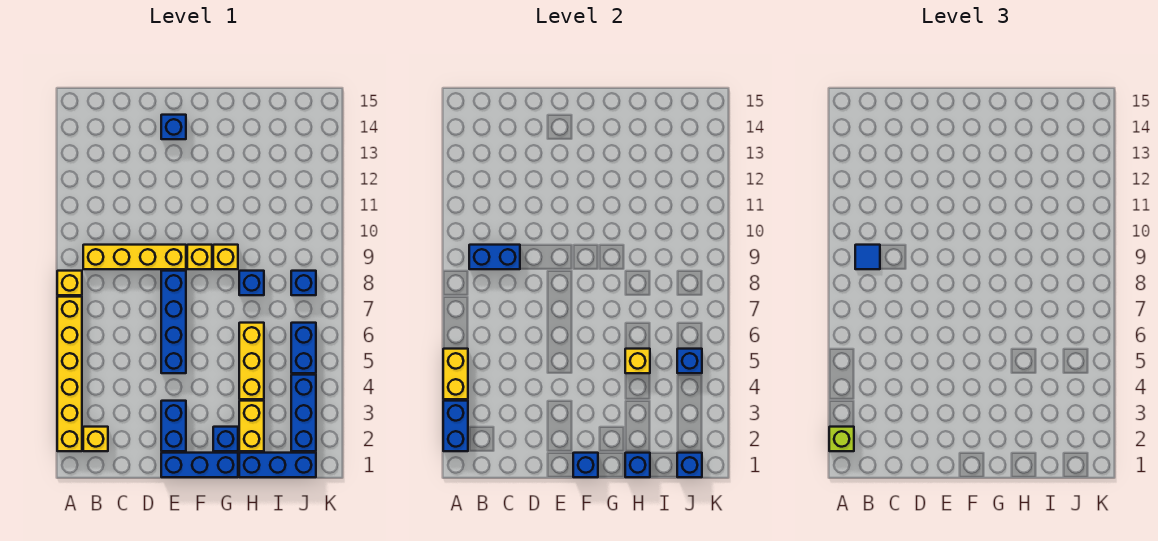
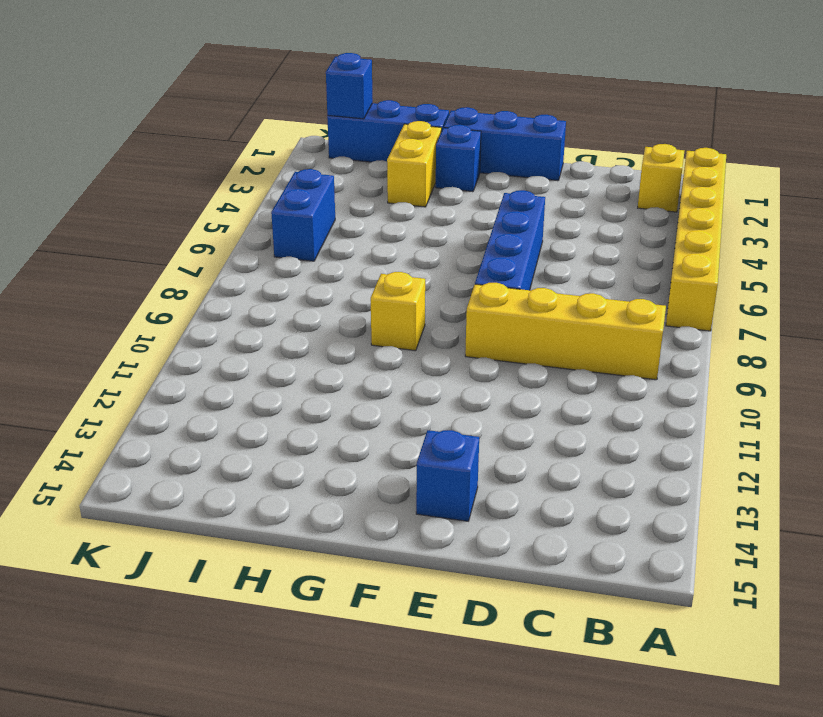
none -> yellow 1x1 brick [57,271,82,295]
none -> blue 1x2 brick [161,401,186,451]
none -> yellow 1x1 brick [187,245,212,269]

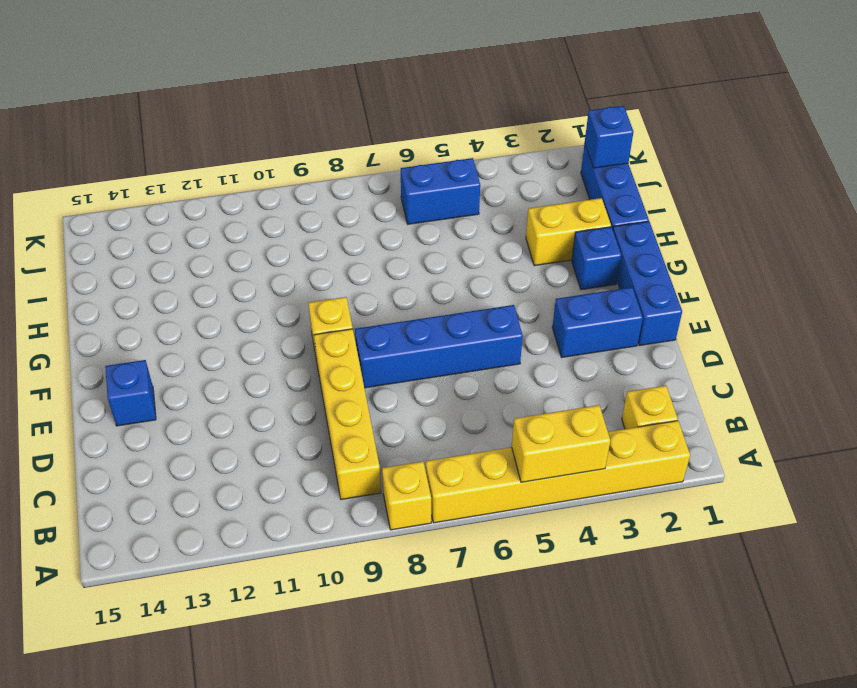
none -> yellow 1x1 brick [213,245,238,269]
none -> yellow 1x3 brick [239,323,264,399]
none -> blue 1x1 brick [239,271,264,295]

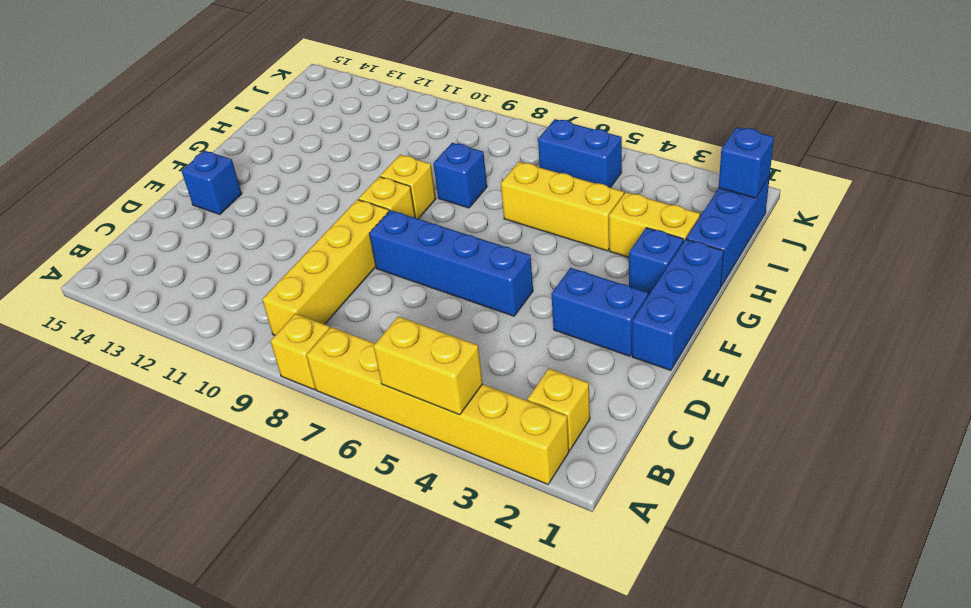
none -> blue 1x3 brick [291,375,316,451]
none -> blue 1x1 brick [291,271,316,295]
none -> blue 1x2 brick [443,401,468,451]

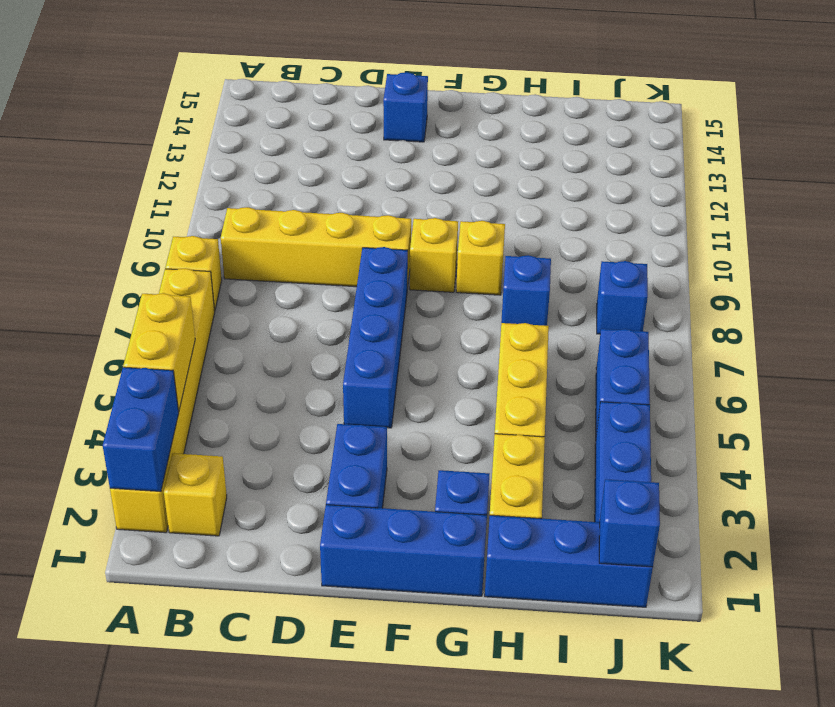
none -> blue 1x2 brick [469,245,520,269]
none -> blue 1x1 brick [573,453,598,477]
none -> blue 1x1 brick [625,453,650,477]

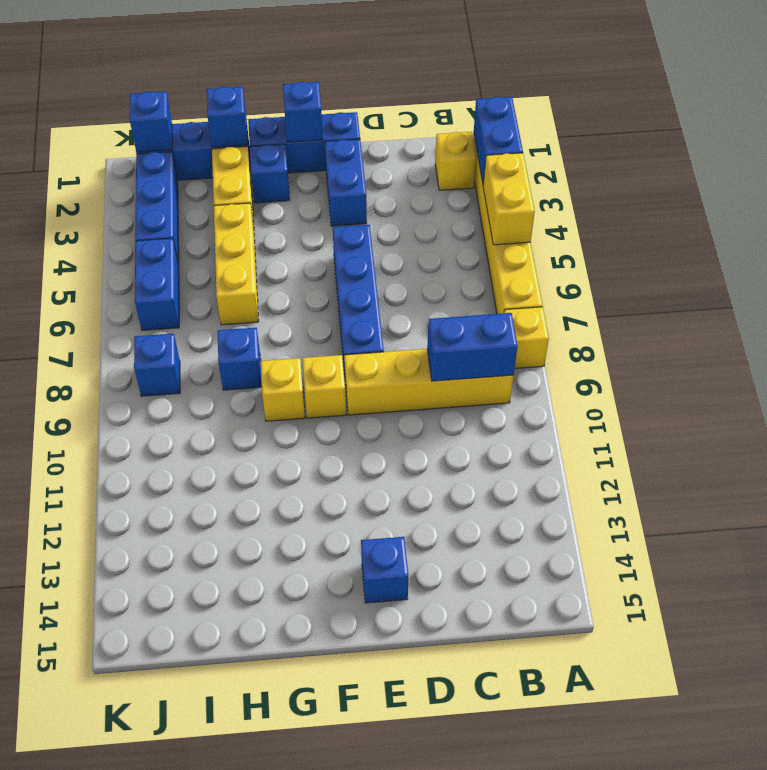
none -> yellow 1x1 brick [625,349,650,373]
none -> blue 1x1 brick [677,349,702,373]
none -> lime 1x1 brick [829,427,854,451]

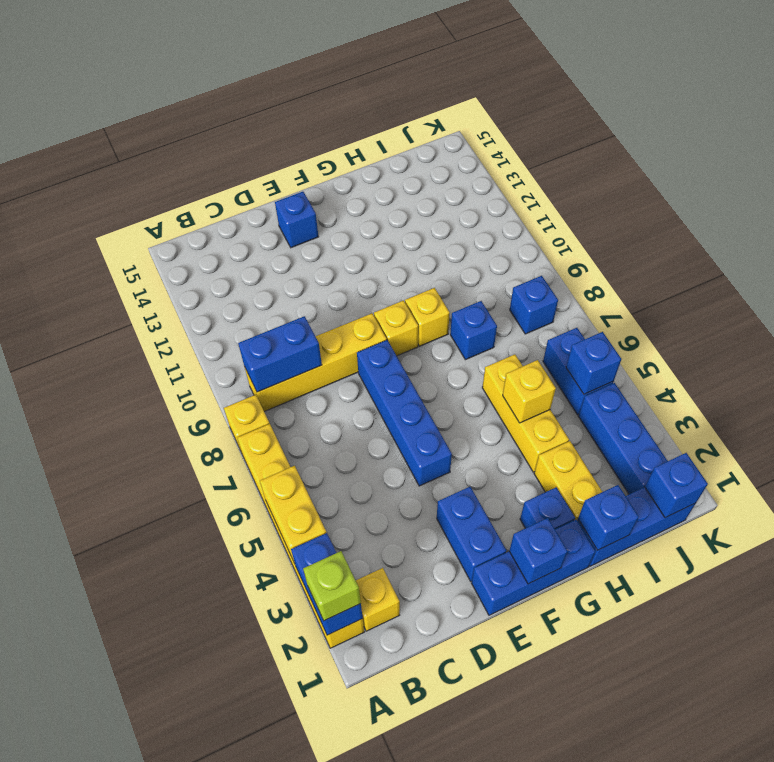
none -> blue 1x1 tile [855,245,880,269]

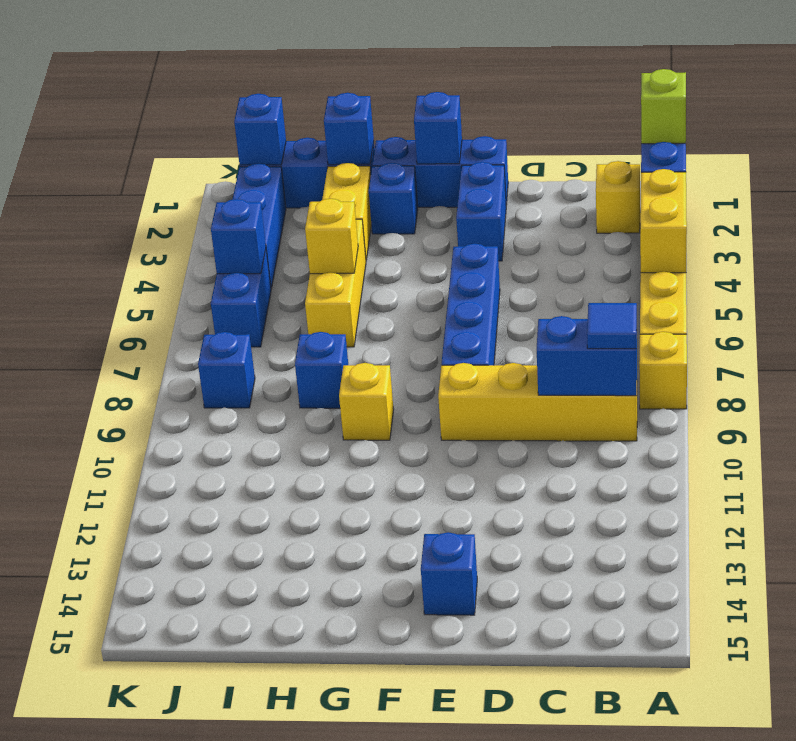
none -> yellow 1x1 brick [187,245,212,269]

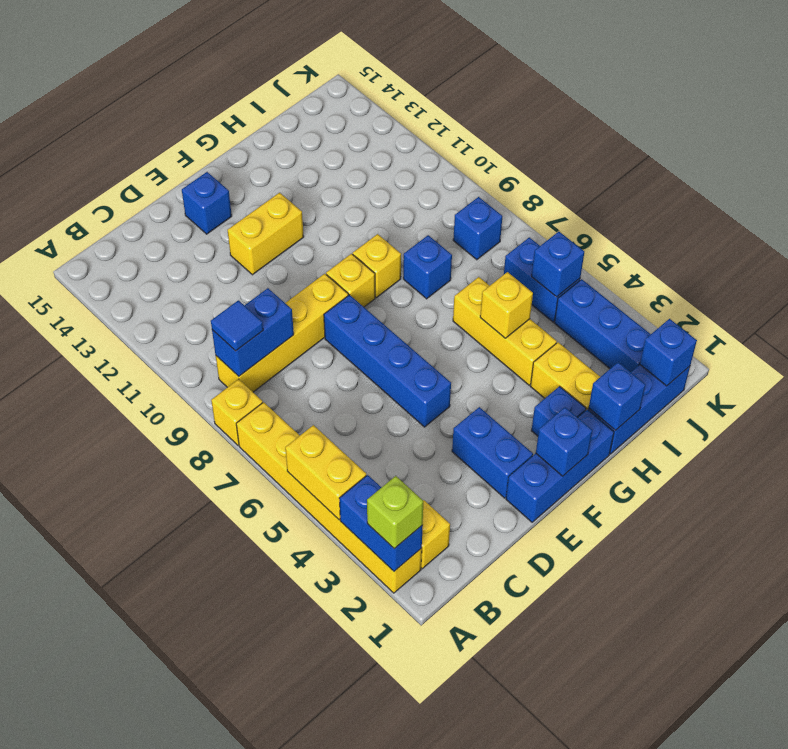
yellow 1x2 brick [228,193,304,275] -> none

